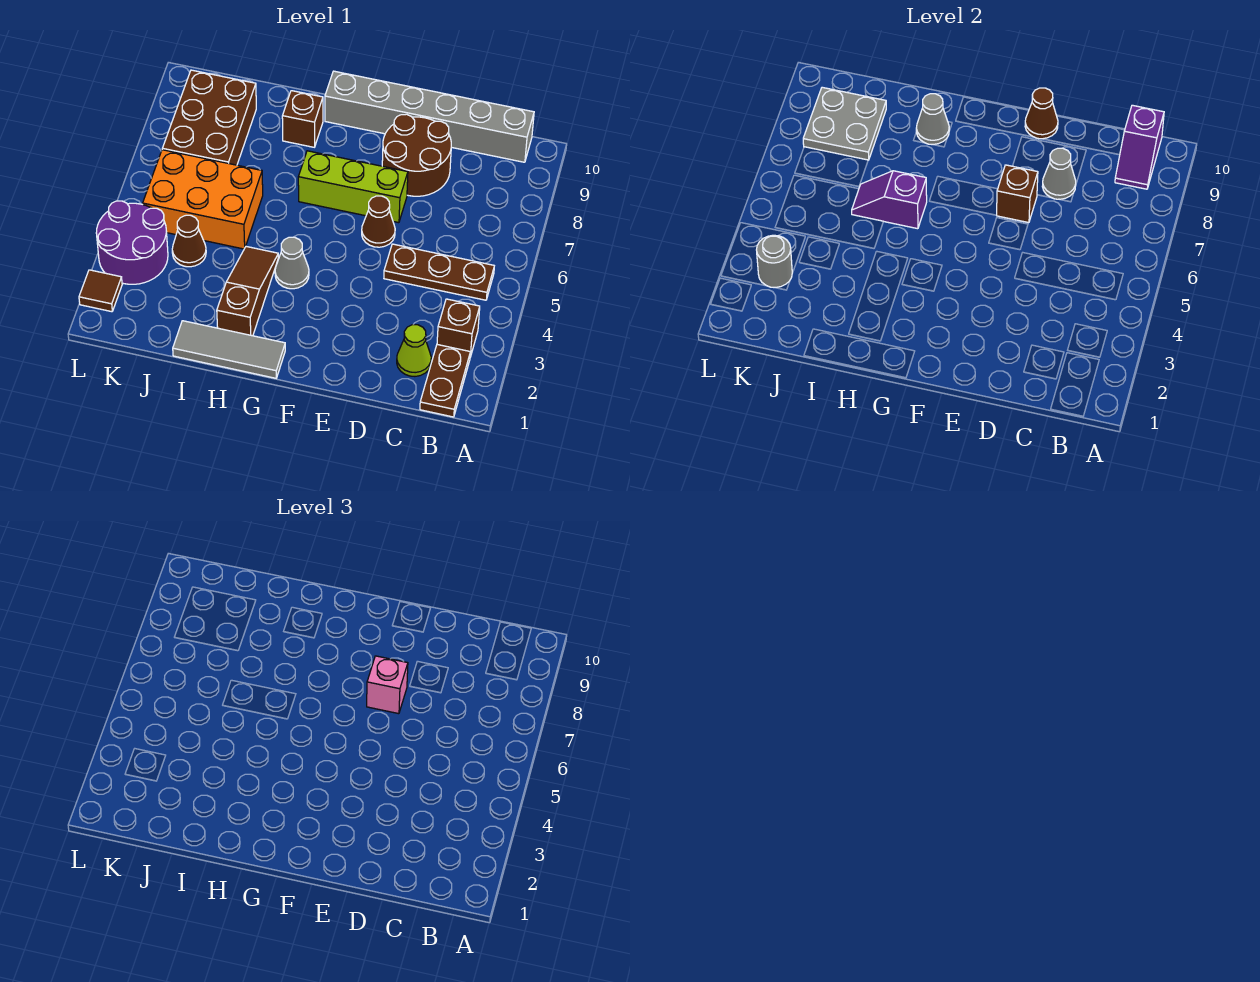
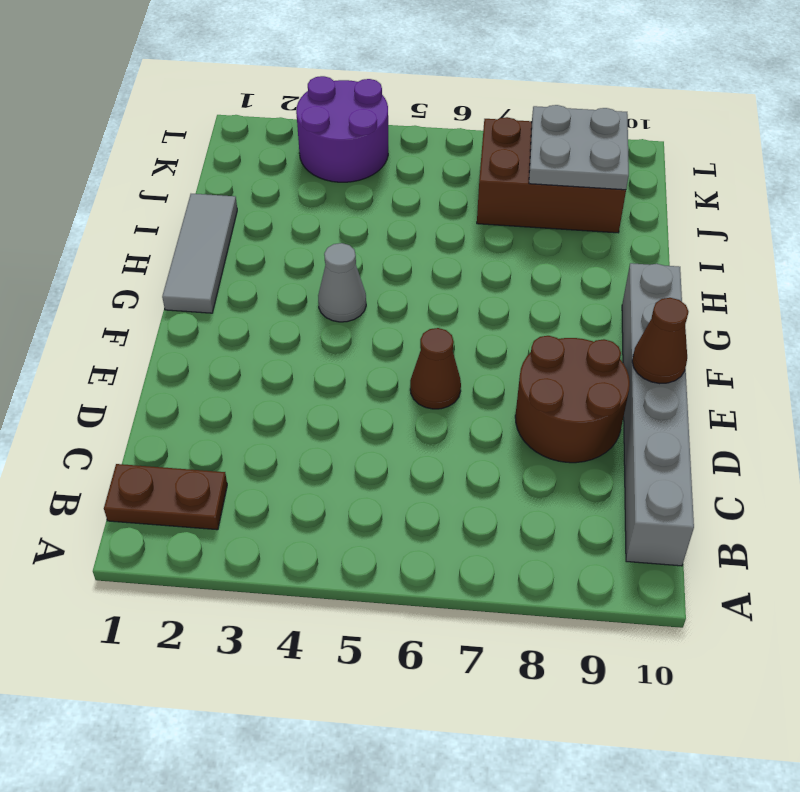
none -> brown 1x1 brick [437,299,480,357]
none -> brown 1x3 plate [384,244,494,300]
none -> lime 1x1 cone [397,325,431,376]

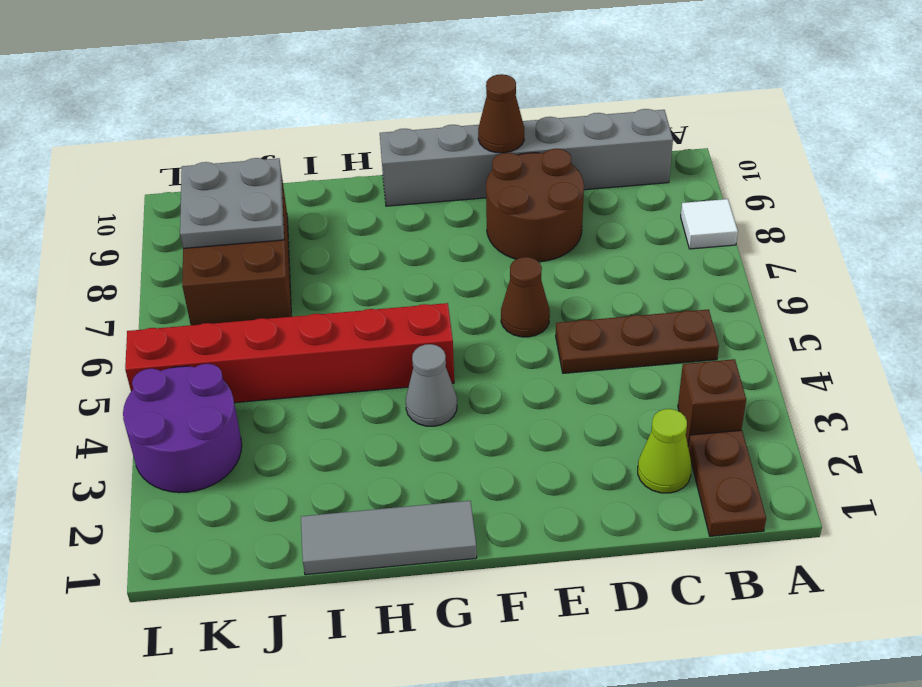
white 1x1 tile [681,199,738,249] -> none
red 1x6 brick [125,303,454,403] -> orange 2x3 brick [143,150,263,249]
none -> lime 1x3 brick [298,151,408,223]
none -> brown 1x3 slope [217,247,278,336]
none -> brown 1x1 brick [282,91,323,147]

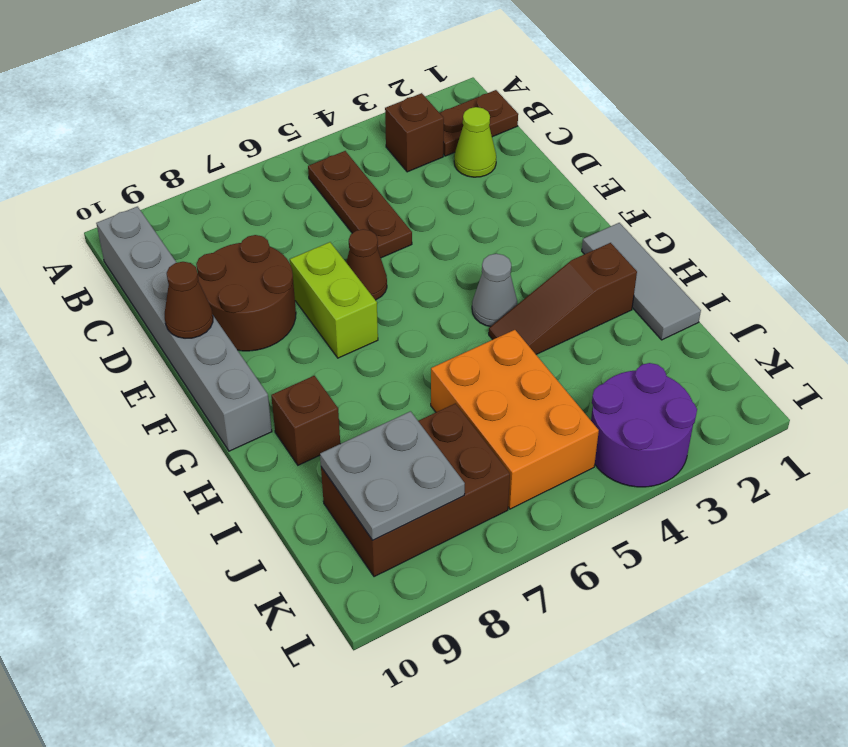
lime 1x2 brick [290,242,378,358] -> lime 1x3 brick [298,151,408,223]
none -> brown 1x1 cone [172,215,206,267]
none -> brown 1x1 tile [79,270,122,312]
none -> purple 1x2 slope [1115,105,1164,189]

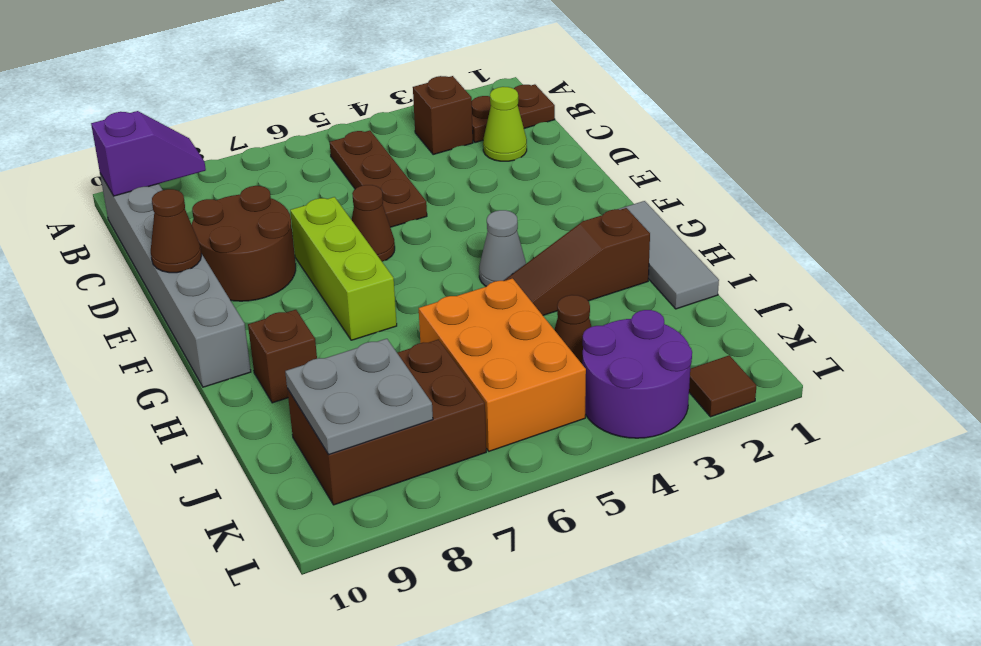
none -> grey 1x1 cone [1042,148,1076,199]
none -> brown 1x1 brick [997,165,1038,223]
none -> purple 1x2 slope [852,171,927,229]

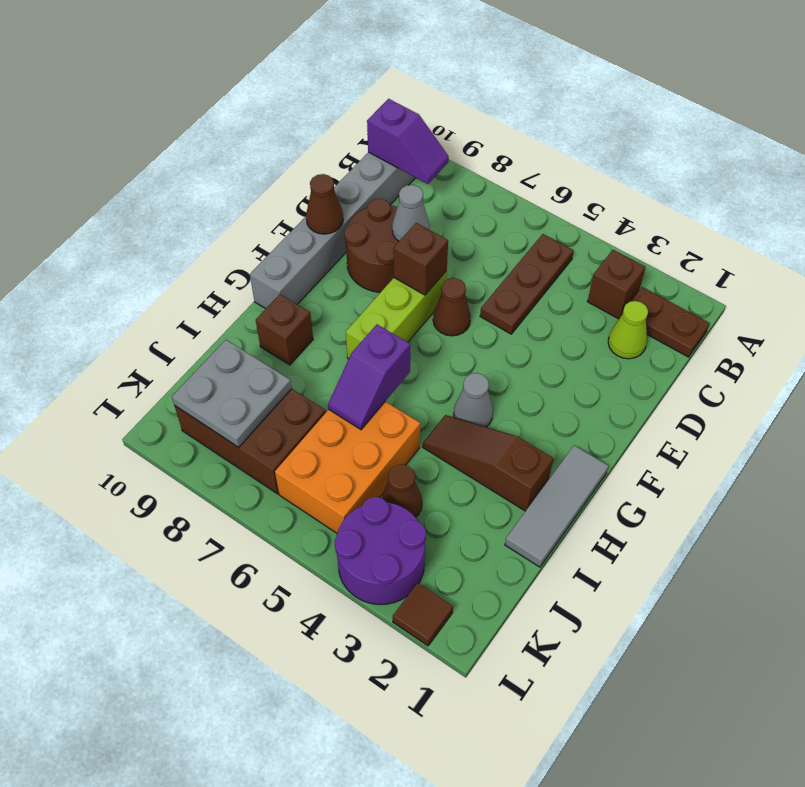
none -> grey 1x1 cone [916,94,949,145]
none -> grey 1x1 round brick [757,235,792,288]
none -> pink 1x1 brick [367,656,408,714]

